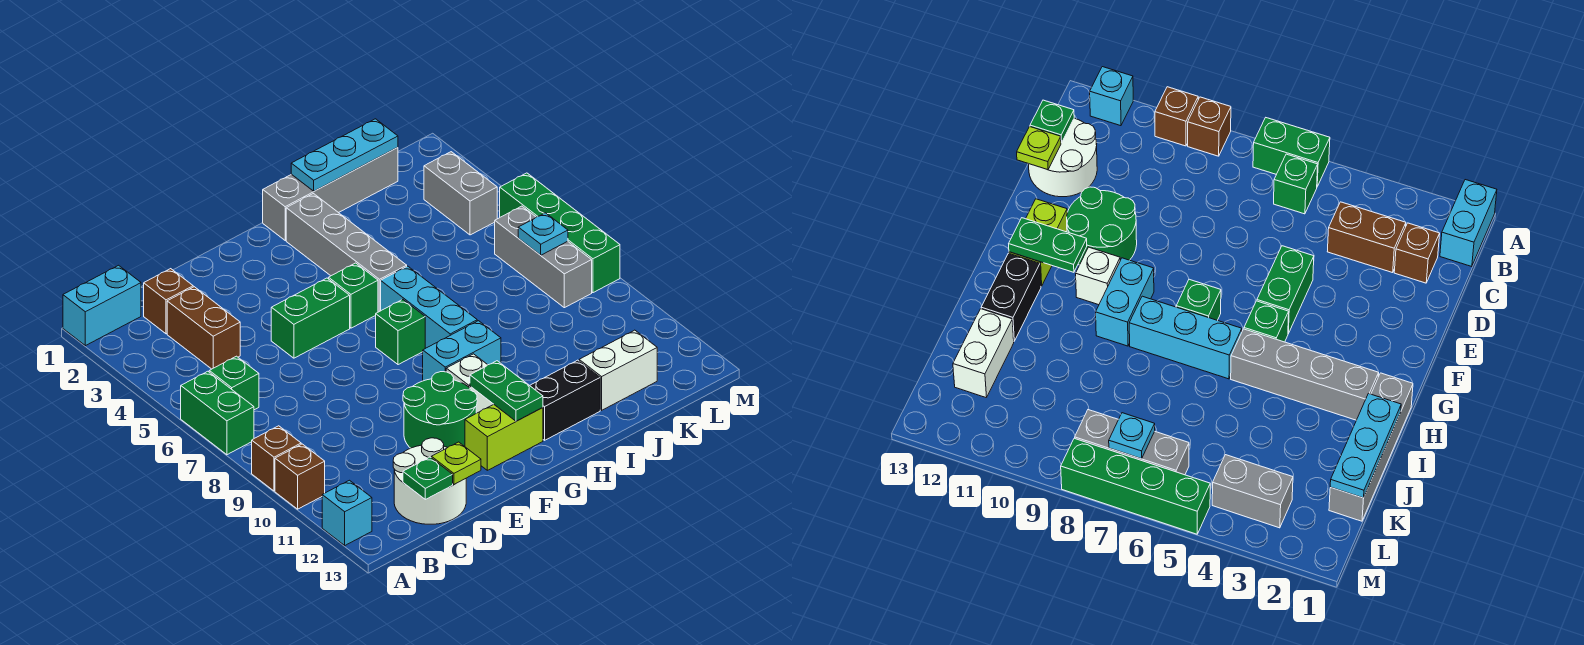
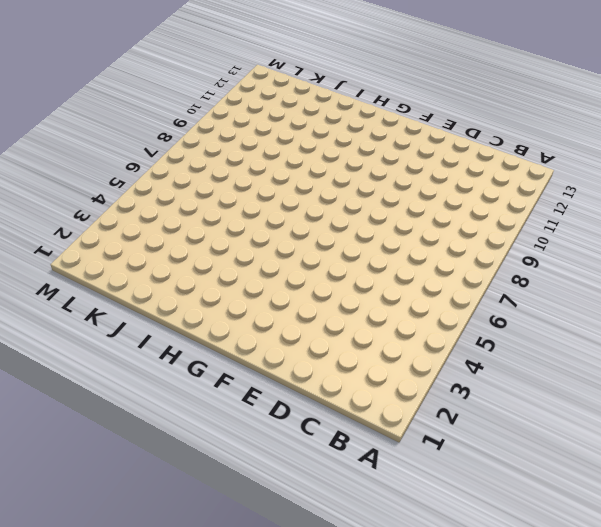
none -> cyan 1x2 brick [63,265,141,346]
none -> green 1x2 brick [181,371,254,455]
none -> brown 1x1 brick [252,426,301,491]

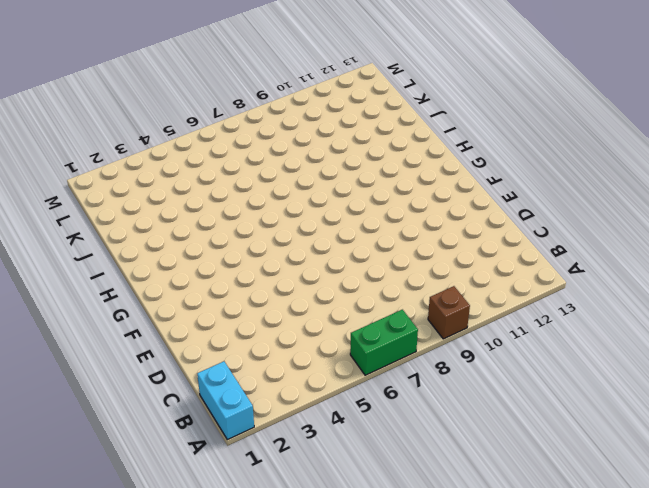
none -> brown 1x1 brick [275,444,325,509]
none -> cyan 1x1 brick [322,480,372,545]
none -> green 1x1 brick [209,356,259,410]

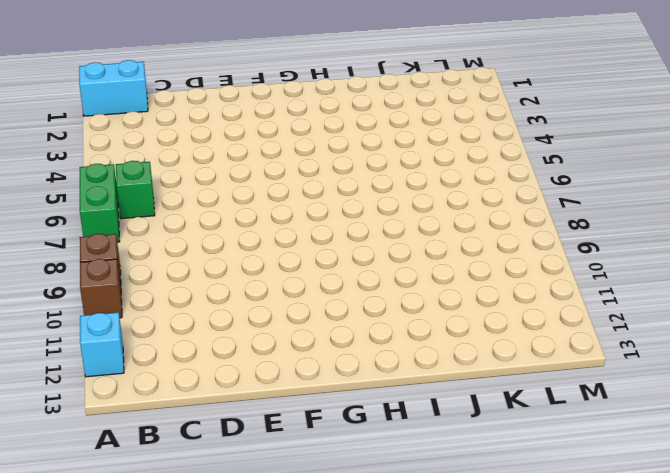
none -> brown 1x1 brick [144,269,193,334]
none -> brown 1x2 brick [167,287,240,369]
none -> white 2x2 round brick [393,438,466,524]

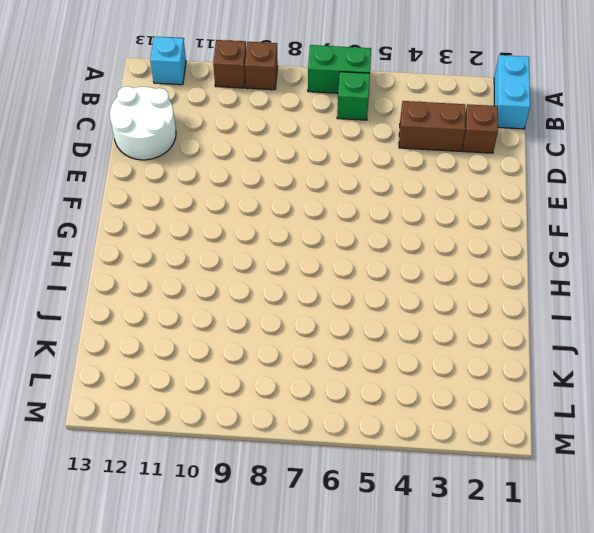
none -> green 1x2 brick [271,278,350,358]
none -> green 2x2 round brick [403,372,477,448]
none -> lime 1x2 brick [465,404,543,470]

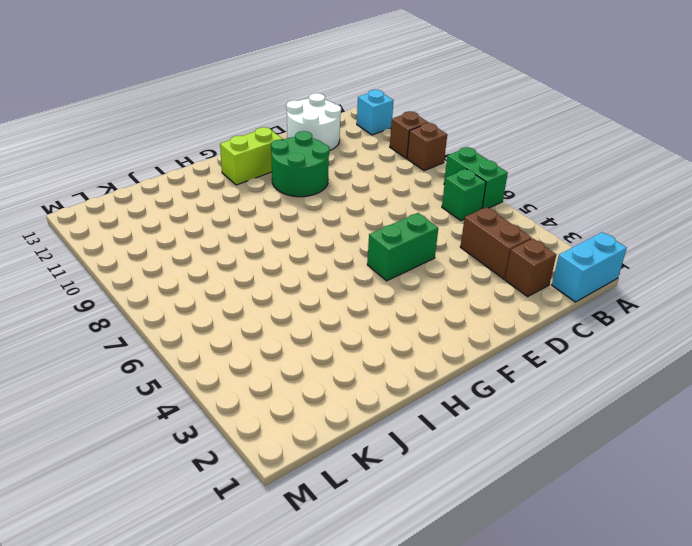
none -> green 1x1 brick [329,263,378,328]
none -> green 1x1 brick [376,299,425,365]
none -> cyan 1x2 brick [423,321,501,381]

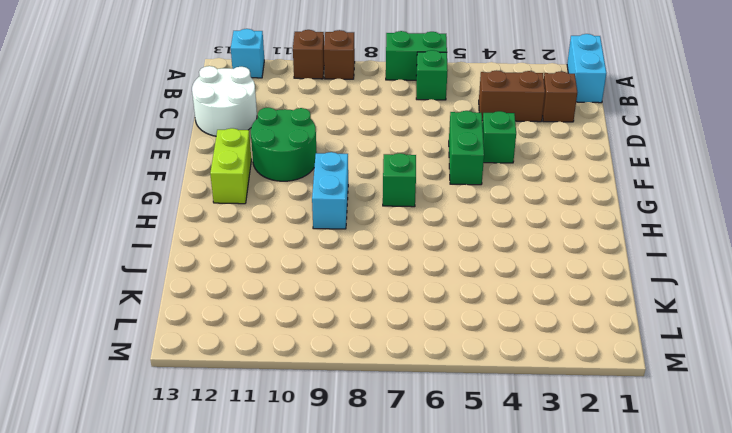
green 1x1 brick [482,111,516,163] -> green 1x1 brick moved to [329,263,378,328]
none -> white 1x1 brick [446,354,493,413]
none -> grey 1x4 brick [263,148,398,240]
none -> grey 1x4 brick [286,194,407,312]

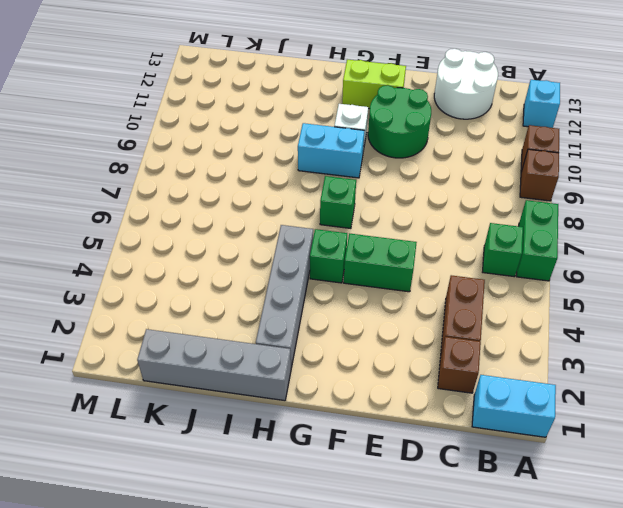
none -> cyan 1x3 brick [381,266,477,348]
none -> black 1x2 brick [530,360,600,440]
none -> white 1x2 brick [579,330,657,410]

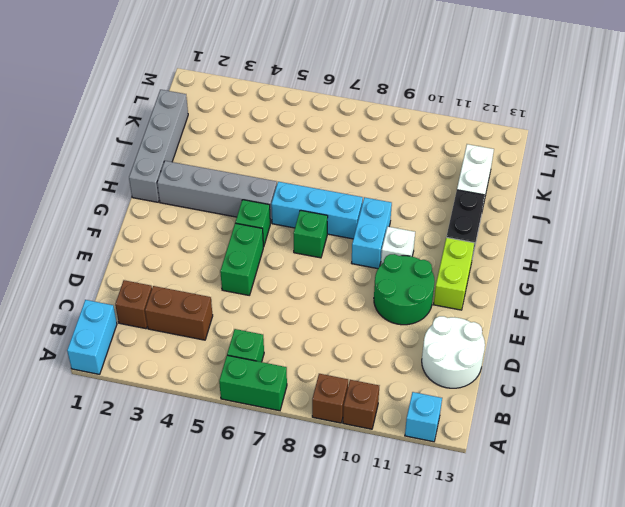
none -> grey 1x2 brick [424,152,497,235]
none -> grey 1x3 brick [495,206,592,308]
none -> green 1x4 brick [500,173,620,293]

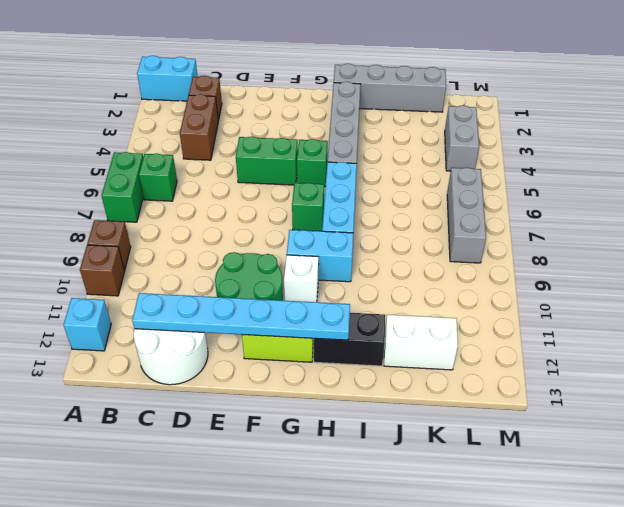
cyan 1x6 plate [132,293,350,340] -> green 1x2 plate [470,361,543,421]
none -> green 1x4 brick [500,173,620,293]
none -> green 1x1 plate [403,457,453,499]
none -> lime 1x1 plate [431,442,481,484]

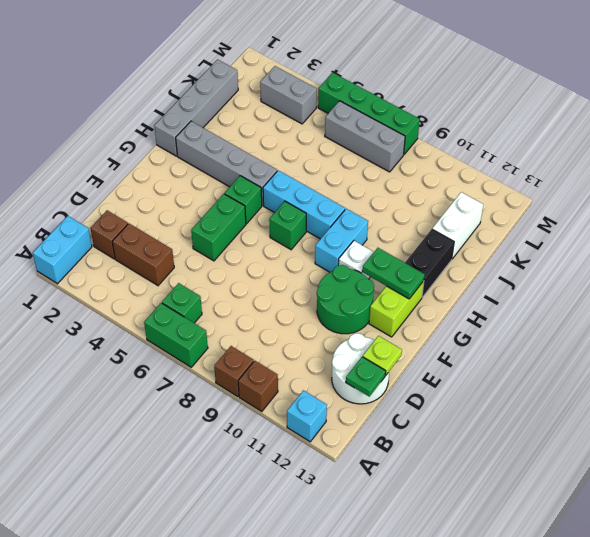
none -> cyan 1x3 plate [291,119,398,191]
none -> cyan 1x1 plate [518,213,568,255]

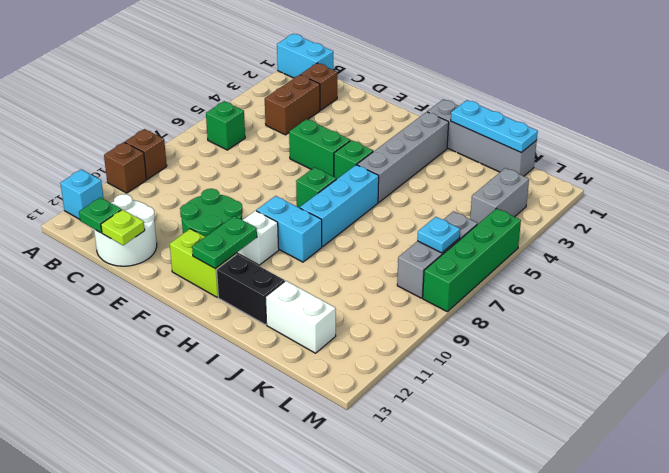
none -> green 1x2 brick [181,371,254,455]

